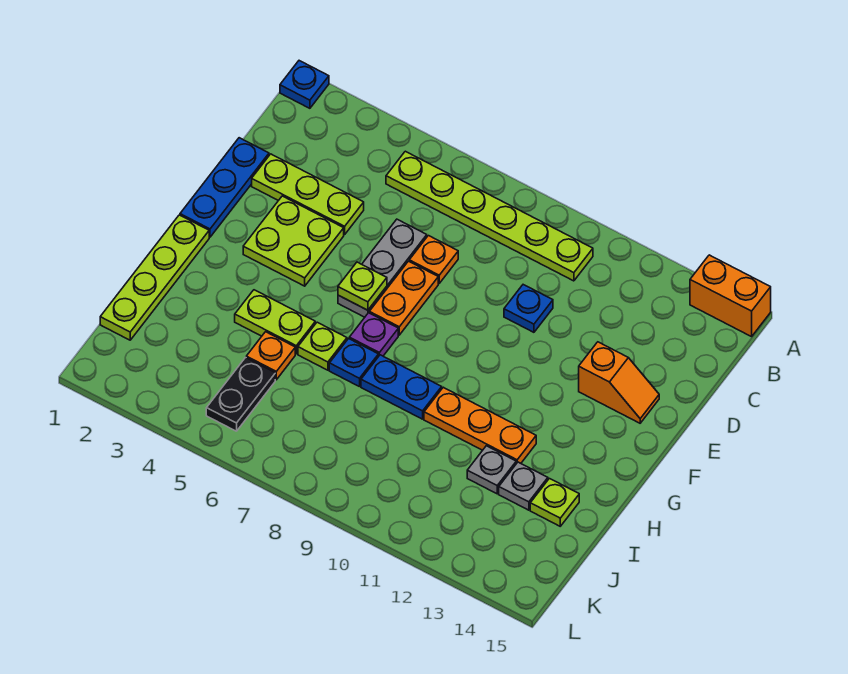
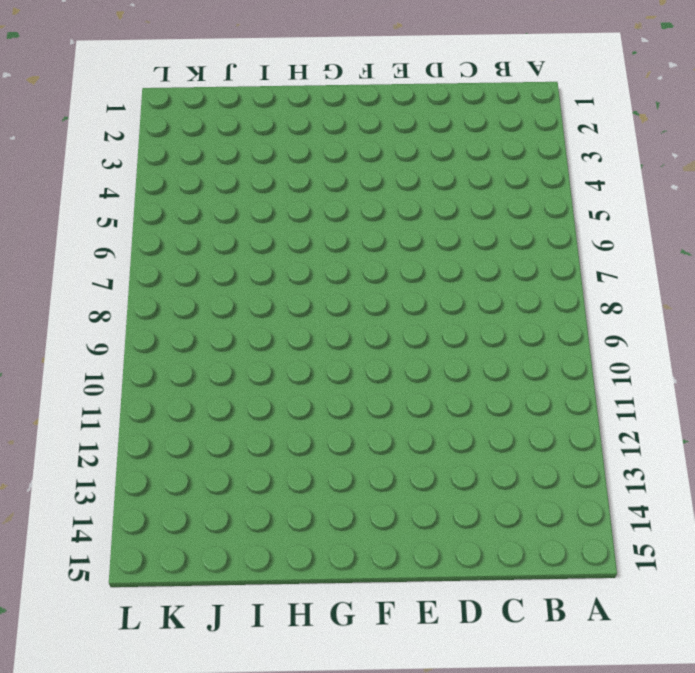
none -> blue 1x1 plate [280,61,329,108]
none -> orange 1x2 brick [690,255,771,337]
none -> lime 1x6 plate [386,151,593,281]

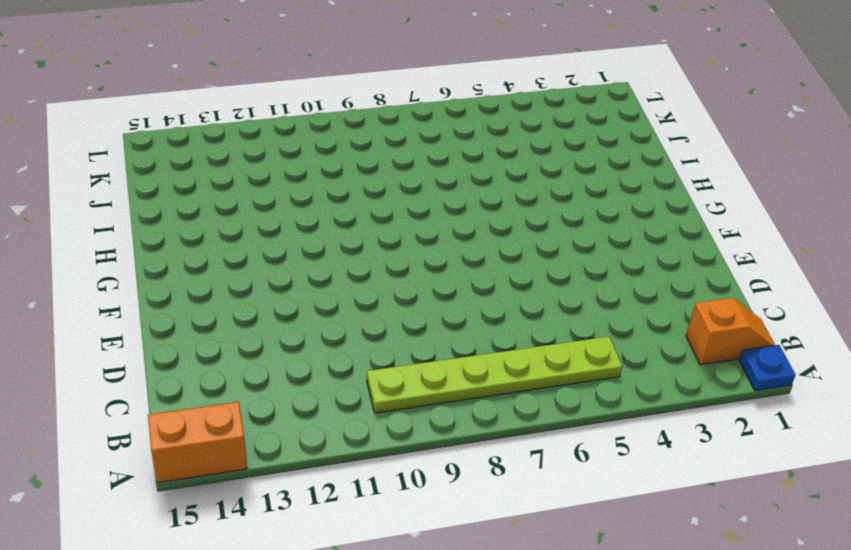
orange 1x2 slope [686,298,775,365] -> orange 1x2 slope turned to [579,342,659,423]
none -> blue 1x3 plate [180,138,269,237]
none -> lime 1x3 plate [252,154,364,235]
none -> grey 1x3 plate [338,219,427,317]

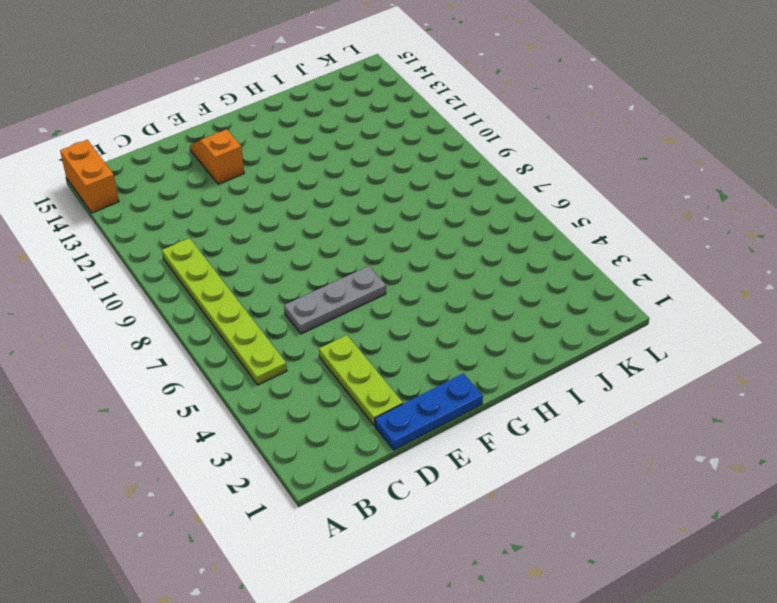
none -> blue 1x1 plate [280,61,329,108]
none -> orange 1x1 plate [409,236,458,283]
none -> blue 1x1 plate [504,285,553,332]

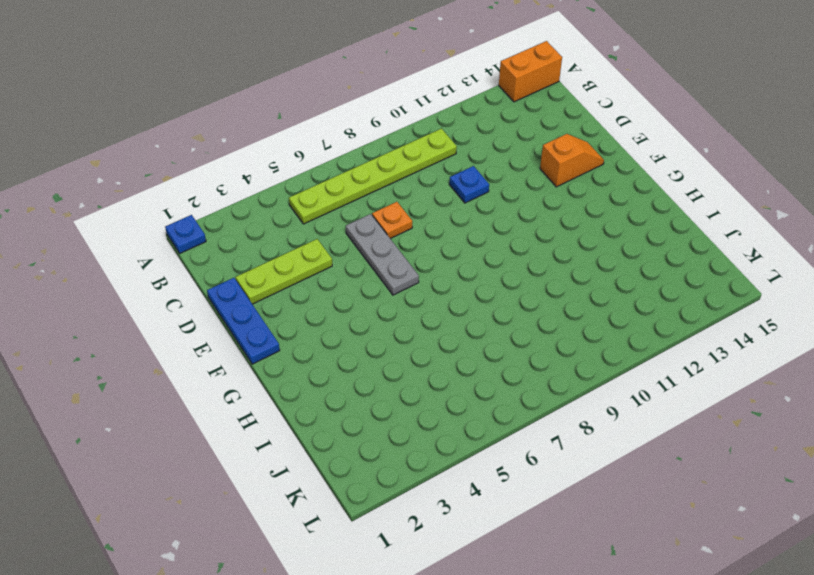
none -> lime 2x2 plate [243,196,344,286]
none -> orange 1x2 plate [369,261,438,335]
none -> lime 1x4 plate [100,215,209,340]

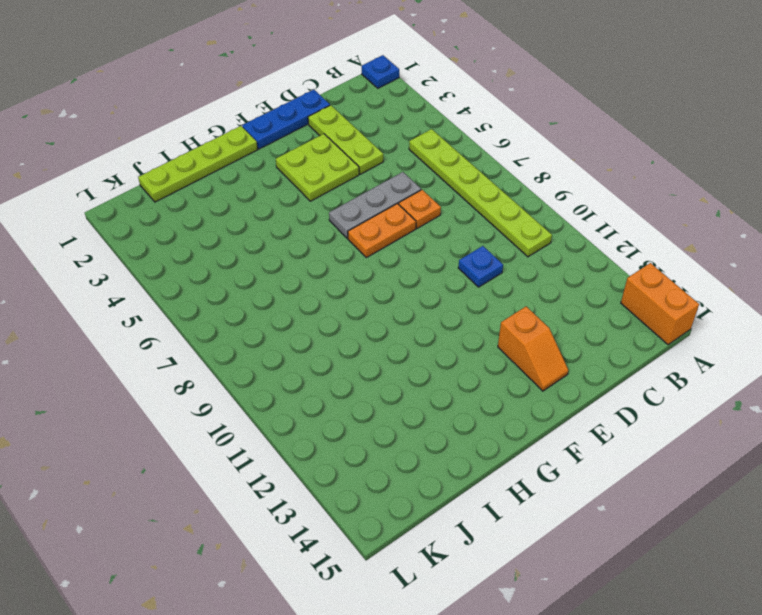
none -> purple 1x1 plate [349,313,398,356]
none -> lime 1x2 plate [235,290,315,354]
none -> lime 1x1 plate [298,322,347,370]

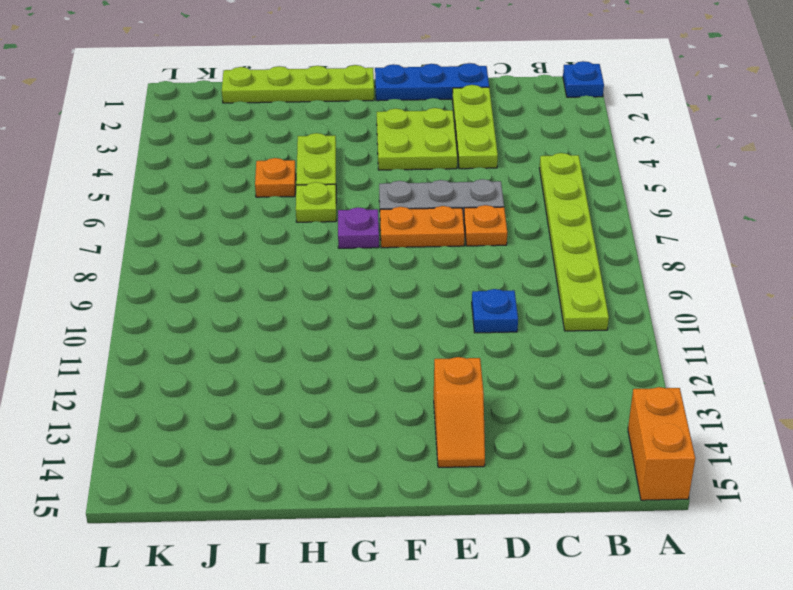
none -> blue 1x1 plate [329,339,379,387]
none -> blue 1x2 plate [361,355,442,419]
none -> orange 1x3 plate [424,387,536,464]

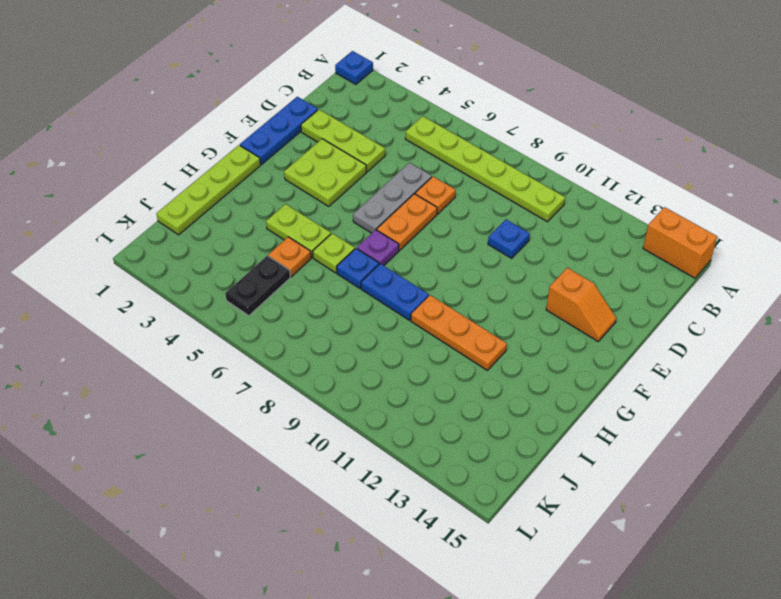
none -> grey 1x1 plate [467,446,516,494]
none -> grey 1x1 plate [499,462,548,510]
none -> lime 1x1 plate [530,479,579,526]

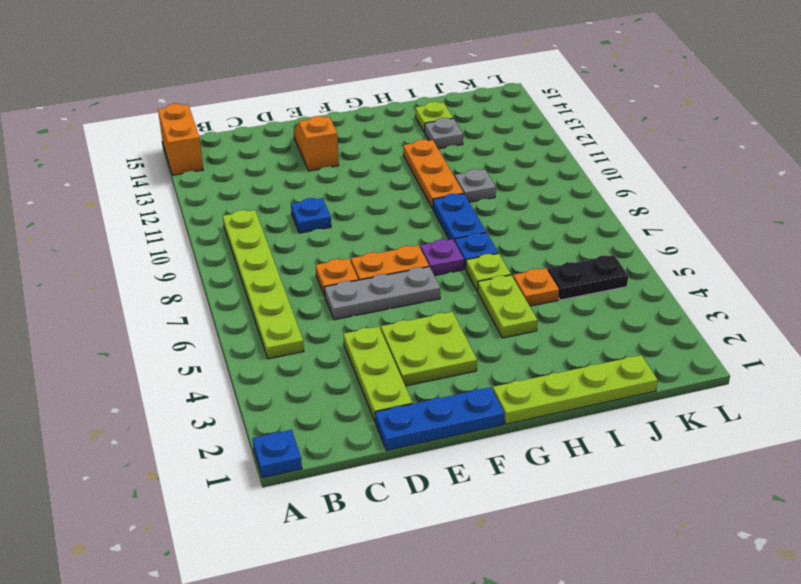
grey 1x1 plate [455,169,496,202] -> grey 1x1 plate moved to [467,446,516,494]
none -> lime 1x1 plate [338,262,387,310]

